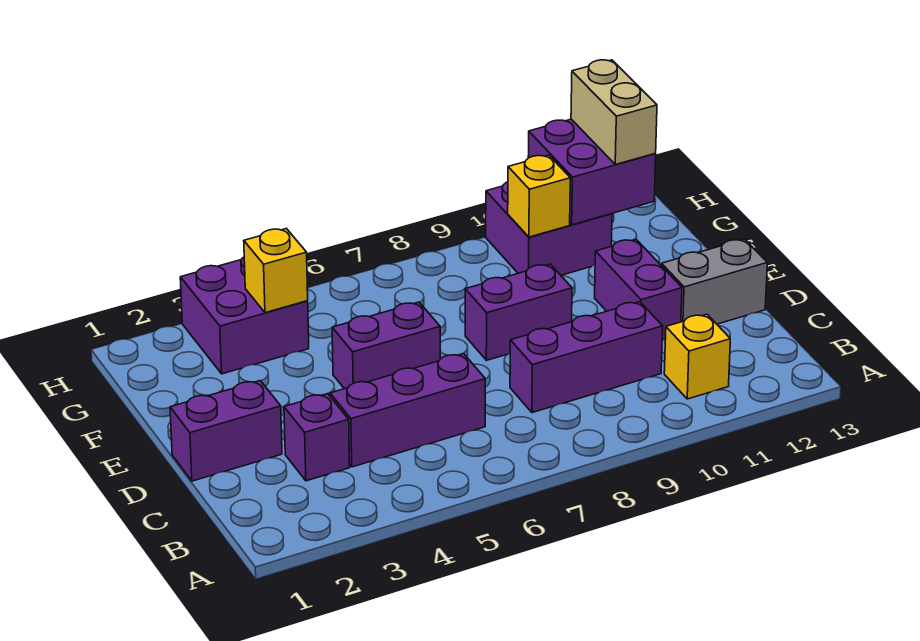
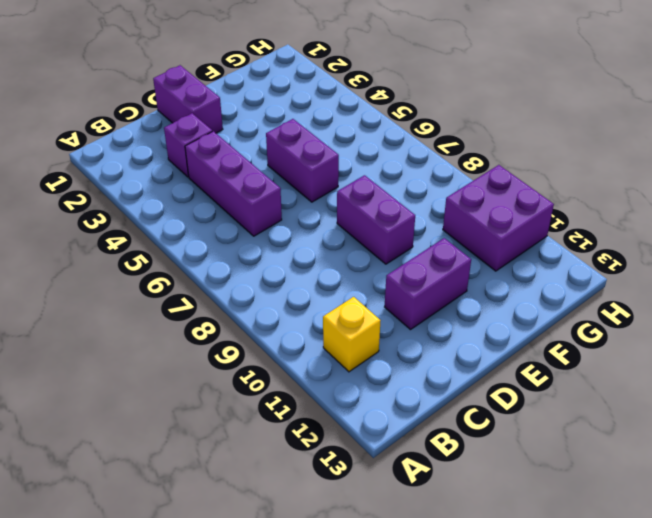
none -> purple 1x3 brick [510,302,663,413]
none -> grey 1x2 brick [662,239,767,324]
none -> purple 2x2 brick [180,257,309,374]

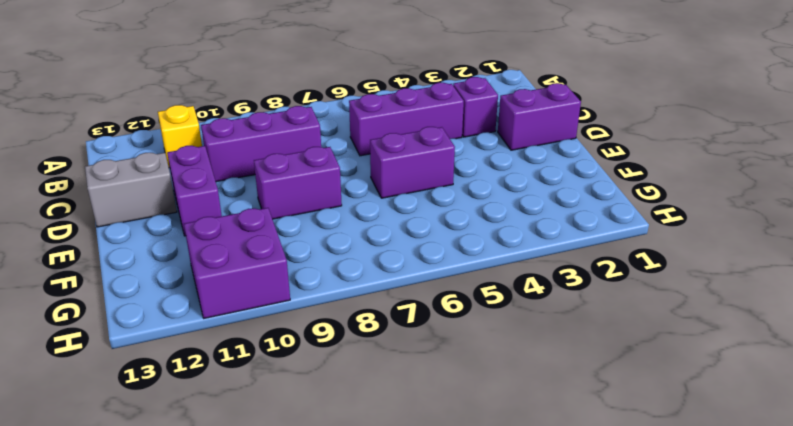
none -> purple 2x2 brick [180,257,309,374]
none -> yellow 1x1 brick [244,229,308,313]
none -> yellow 1x1 brick [508,155,570,237]

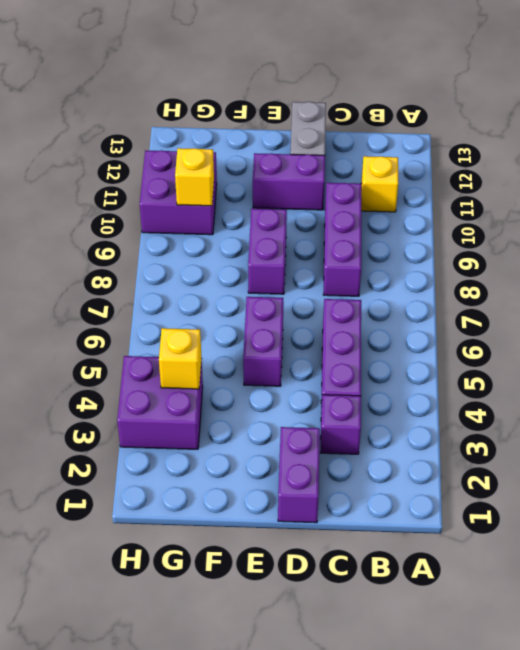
none -> purple 2x2 brick [528,119,656,225]
none -> tan 1x2 brick [571,60,657,165]

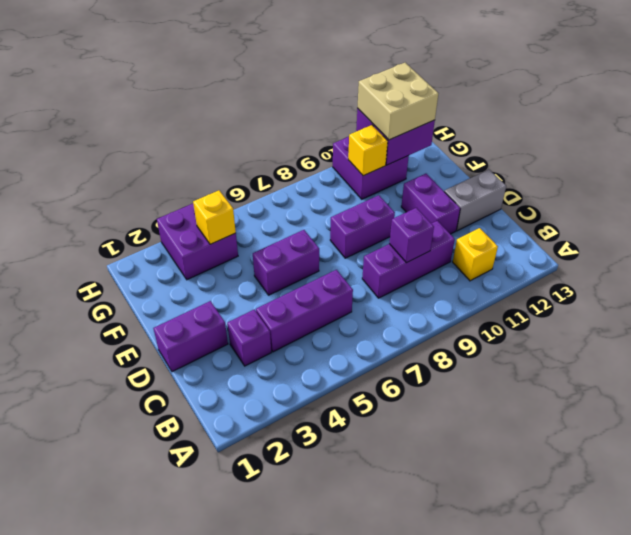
purple 1x1 brick [389,208,434,263] -> none
tan 2x2 brick [357,63,438,140] -> tan 1x2 brick [571,60,657,165]

